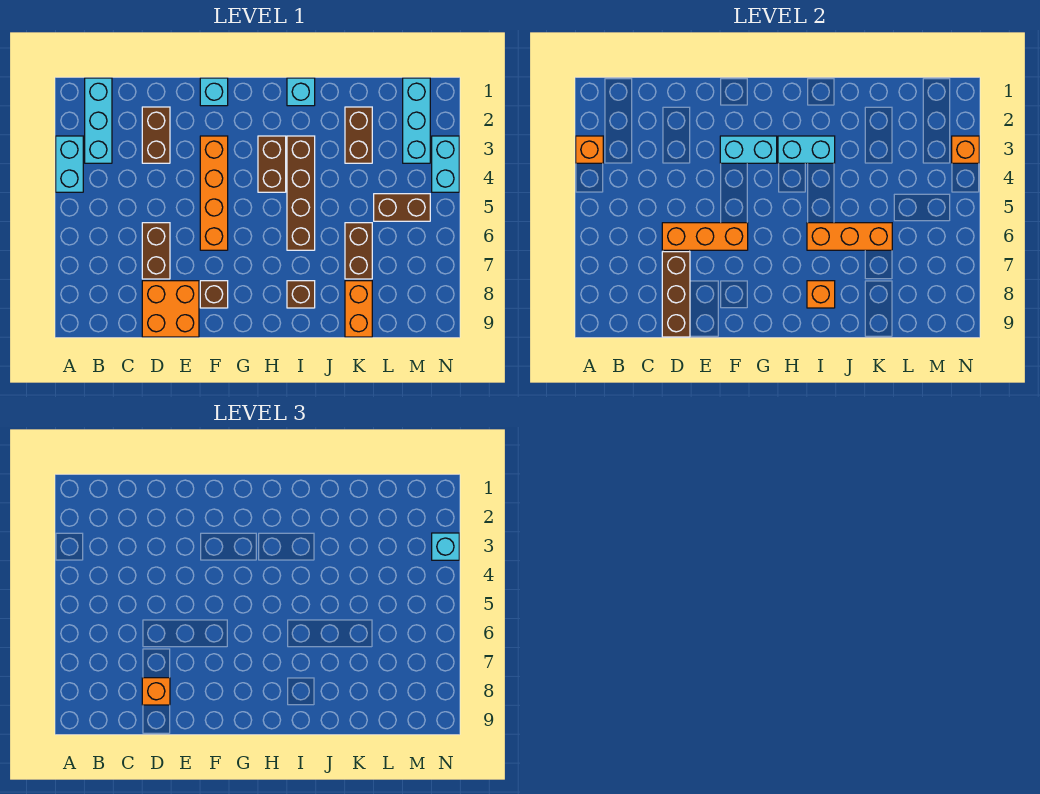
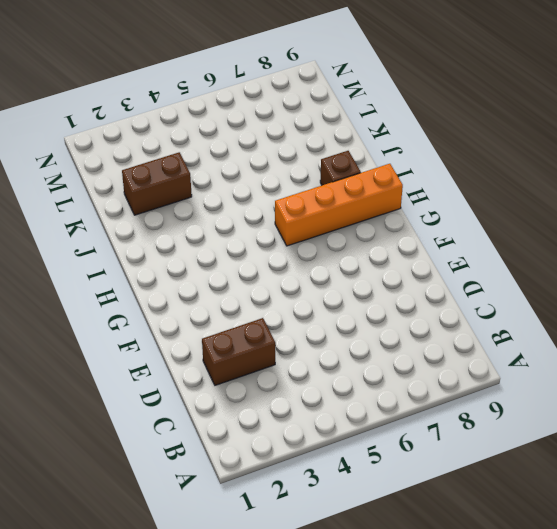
orange 1x4 brick [275,164,403,246] -> orange 1x4 brick moved to [200,136,228,250]
none -> cyan 1x2 brick [56,136,83,192]
none -> cyan 1x3 brick [85,78,112,163]
none -> brown 1x2 brick [142,223,170,279]

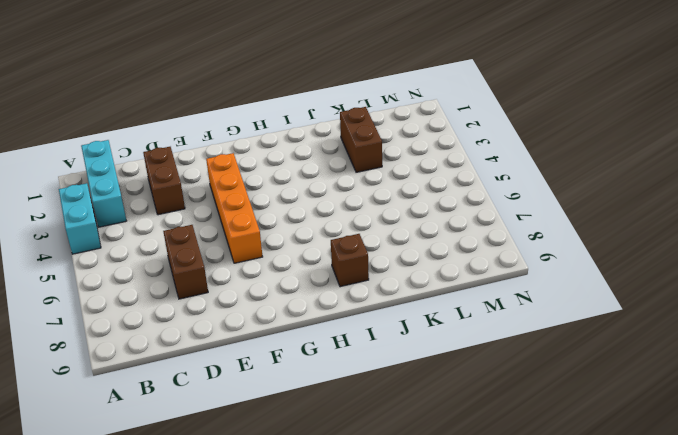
none -> orange 2x2 brick [142,281,199,337]
none -> cyan 1x1 brick [200,78,228,106]
none -> brown 1x1 brick [200,281,228,308]

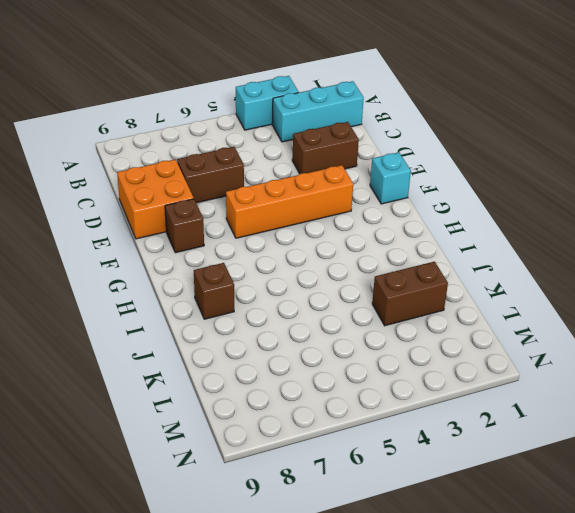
none -> brown 1x2 brick [258,136,286,192]
none -> cyan 1x1 brick [287,78,315,106]
none -> brown 1x4 brick [287,136,315,250]

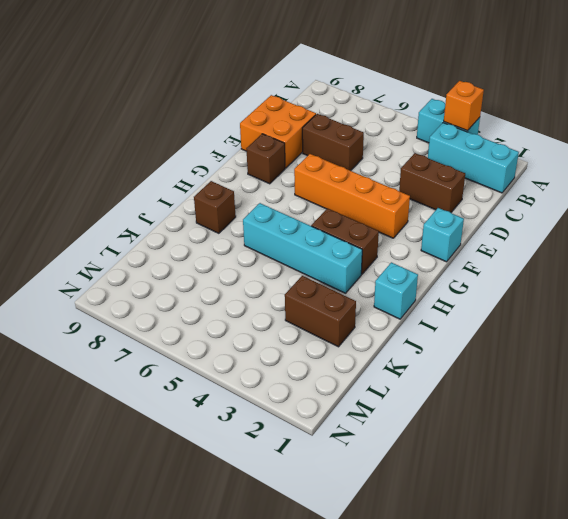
cyan 1x4 brick [243,203,362,293] -> brown 1x4 brick [287,136,315,250]
none -> brown 1x2 brick [345,223,372,279]
none -> orange 1x2 brick [345,281,372,337]
none -> brown 1x2 brick [374,194,430,221]

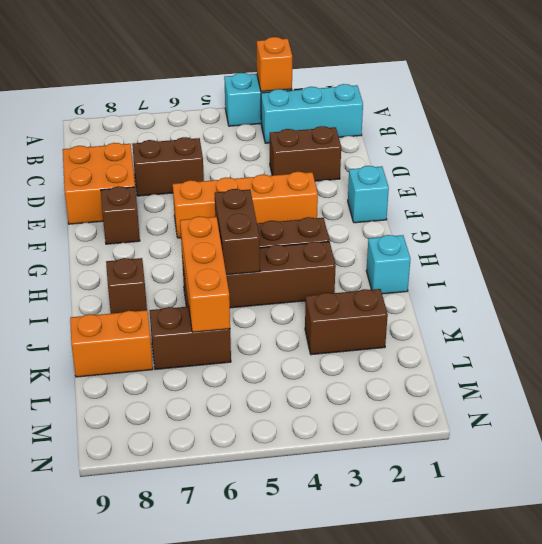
brown 1x2 brick [215,189,260,275] -> brown 1x2 brick moved to [374,194,430,221]
none -> cyan 1x3 brick [403,78,430,163]
none -> cyan 1x2 brick [432,136,459,192]
none -> orange 1x3 brick [662,223,748,250]

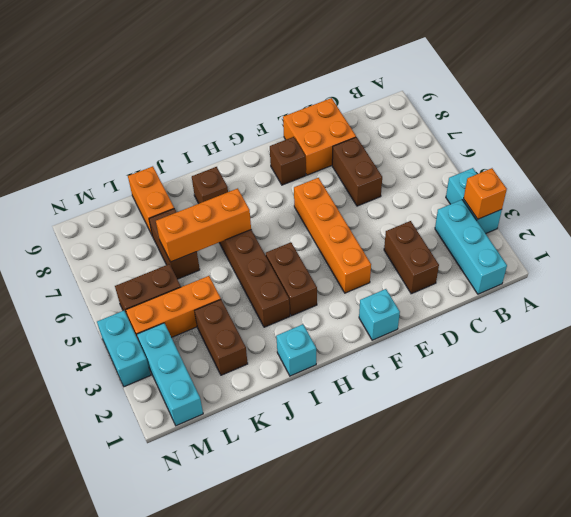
orange 1x3 brick [126,276,221,341] -> orange 1x3 brick moved to [662,223,748,250]
none -> brown 1x3 brick [662,252,690,337]
none -> cyan 1x2 brick [720,136,777,163]
none -> cyan 1x2 brick [778,136,835,163]

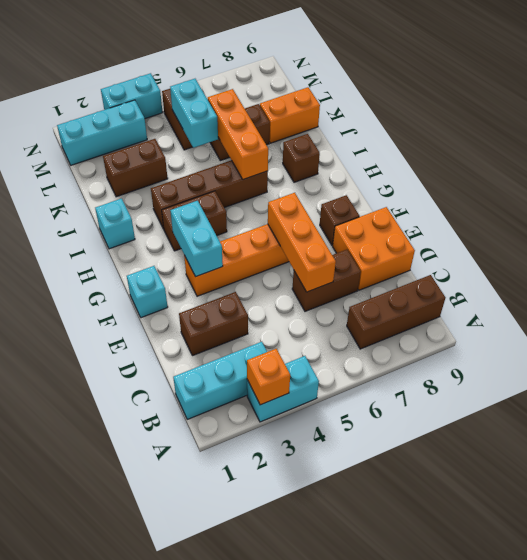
brown 1x3 brick [347,275,445,349] -> brown 1x3 brick moved to [662,252,690,337]
cyan 1x2 brick [170,79,218,148] -> cyan 1x2 brick moved to [778,136,835,163]
none -> orange 1x1 brick [807,281,835,308]
none -> orange 1x1 brick [952,136,979,163]
none -> orange 1x1 brick [142,678,170,705]

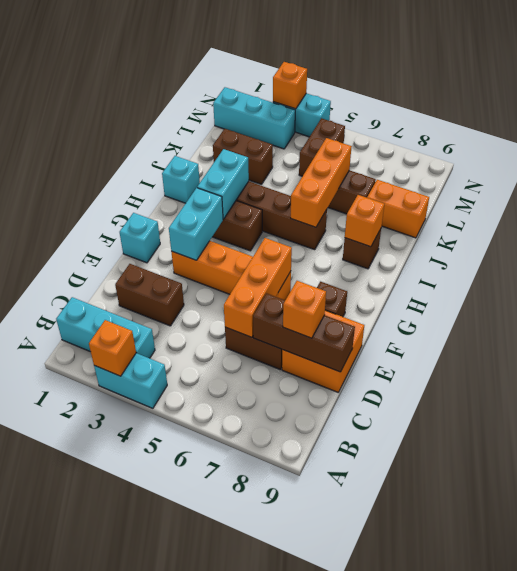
none -> cyan 1x1 brick [432,533,459,560]

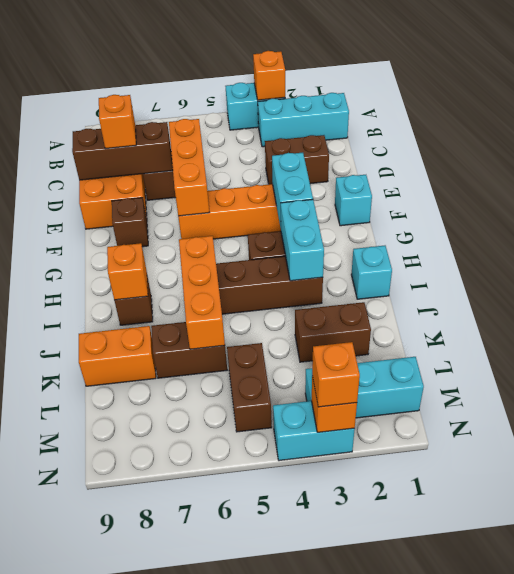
orange 1x1 brick [312,342,360,407] -> cyan 1x1 brick [432,533,459,560]

